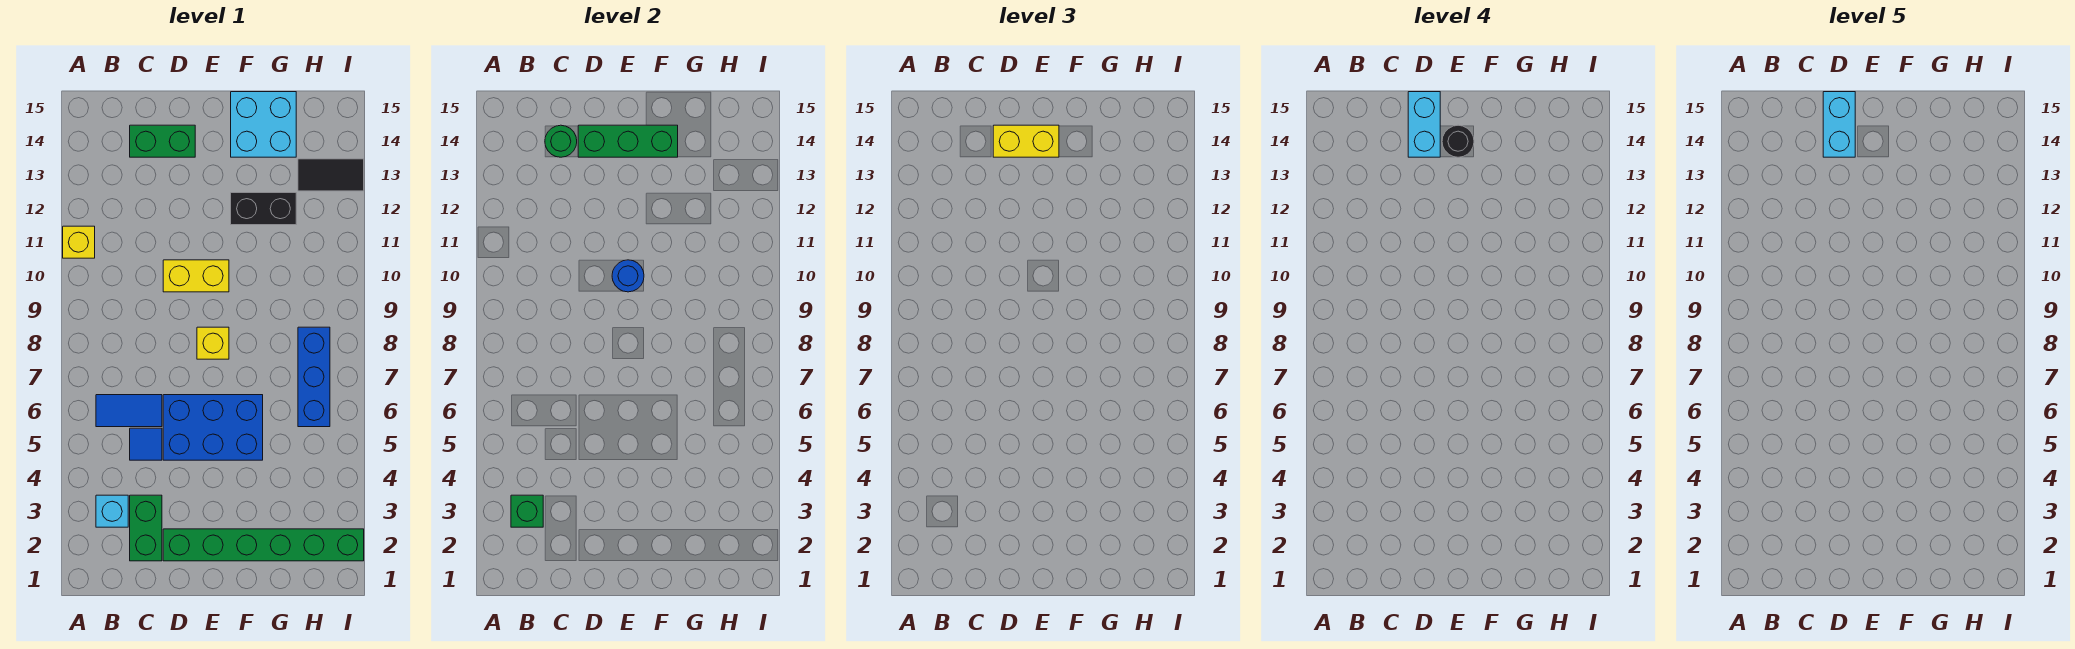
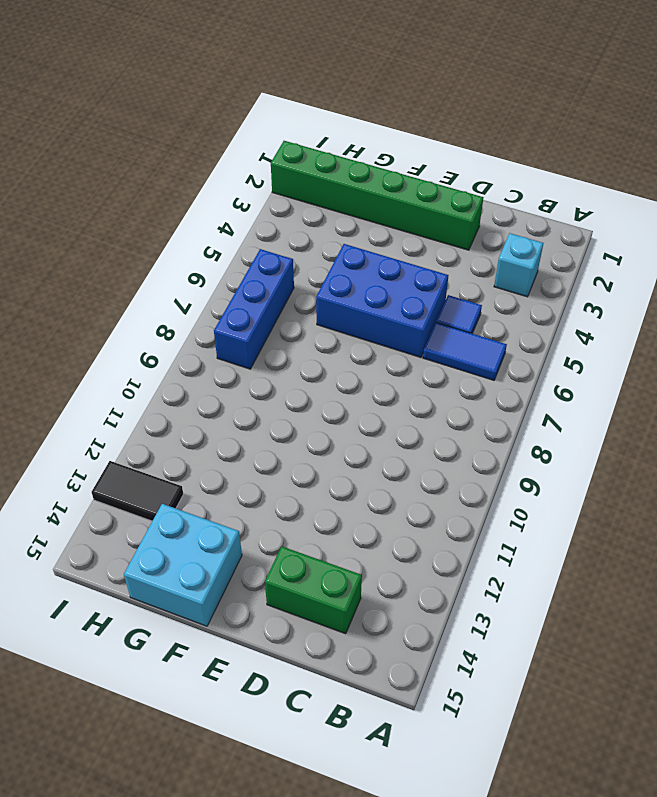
none -> yellow 1x1 brick [63,226,95,258]
none -> green 1x2 brick [130,495,162,561]
none -> yellow 1x2 brick [163,260,229,292]

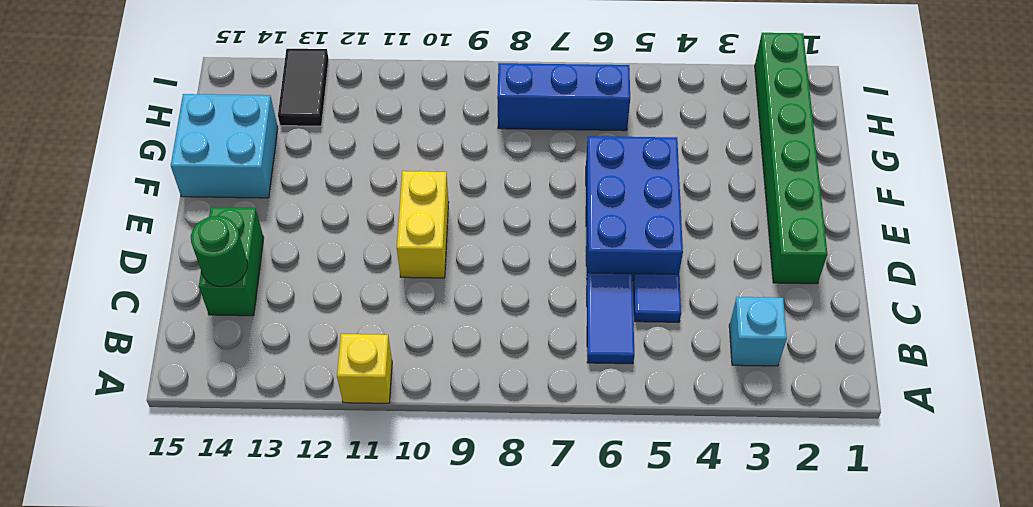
none -> green 1x2 brick [130,495,162,561]
none -> yellow 1x1 brick [197,327,229,359]
none -> black 1x2 brick [231,193,296,225]

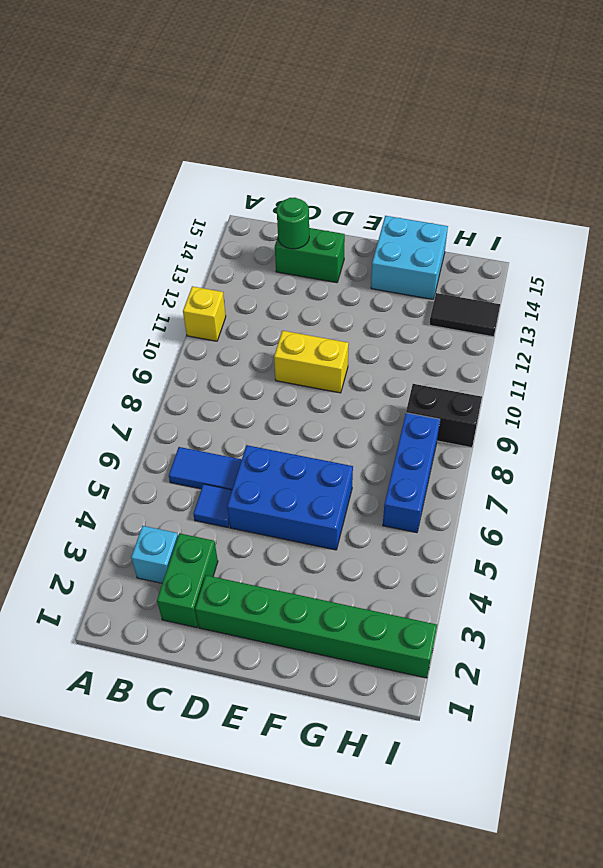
black 1x2 brick [406,384,482,448] -> black 1x2 brick moved to [231,193,296,225]
none -> yellow 1x1 brick [197,327,229,359]
none -> green 1x1 brick [511,495,543,527]
none -> green 1x3 brick [578,125,678,157]

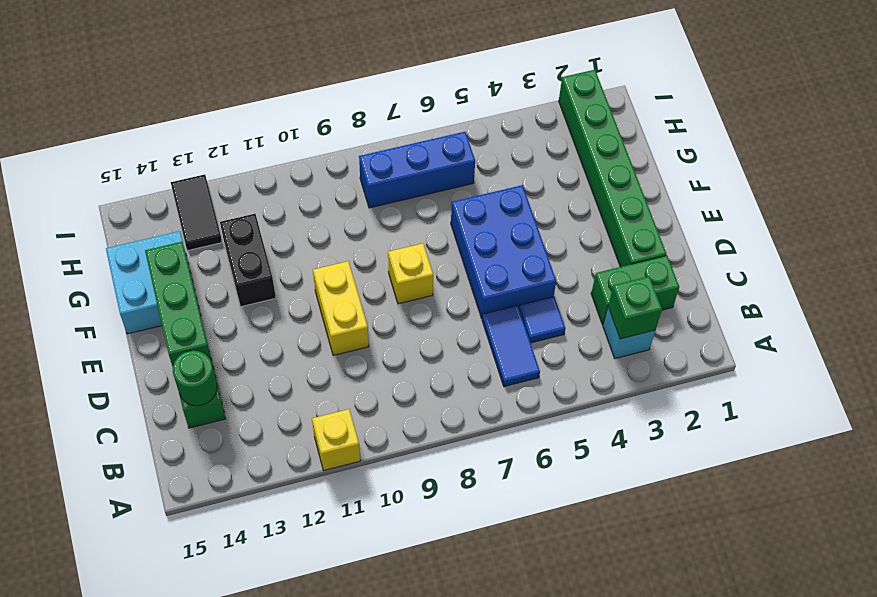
none -> blue 1x1 round brick [612,260,644,292]
none -> yellow 1x2 brick [993,125,1059,157]
none -> cyan 1x2 brick [1408,92,1440,157]

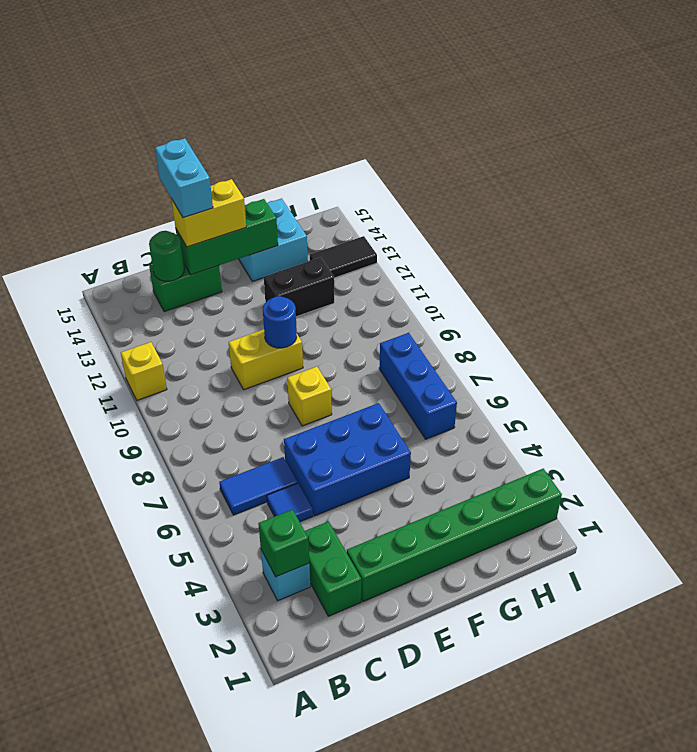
none -> black 1x1 round brick [1442,125,1474,157]
none -> cyan 1x2 brick [1823,92,1855,157]

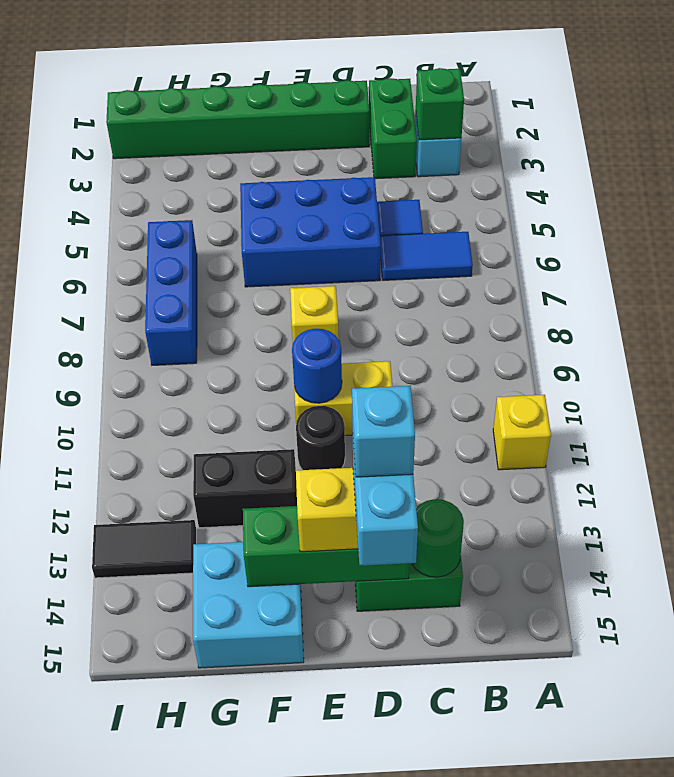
cyan 1x1 brick [352,386,415,477] -> cyan 1x2 brick [1823,92,1855,157]
black 1x1 round brick [296,406,345,470] -> black 1x1 round brick moved to [1442,125,1474,157]

